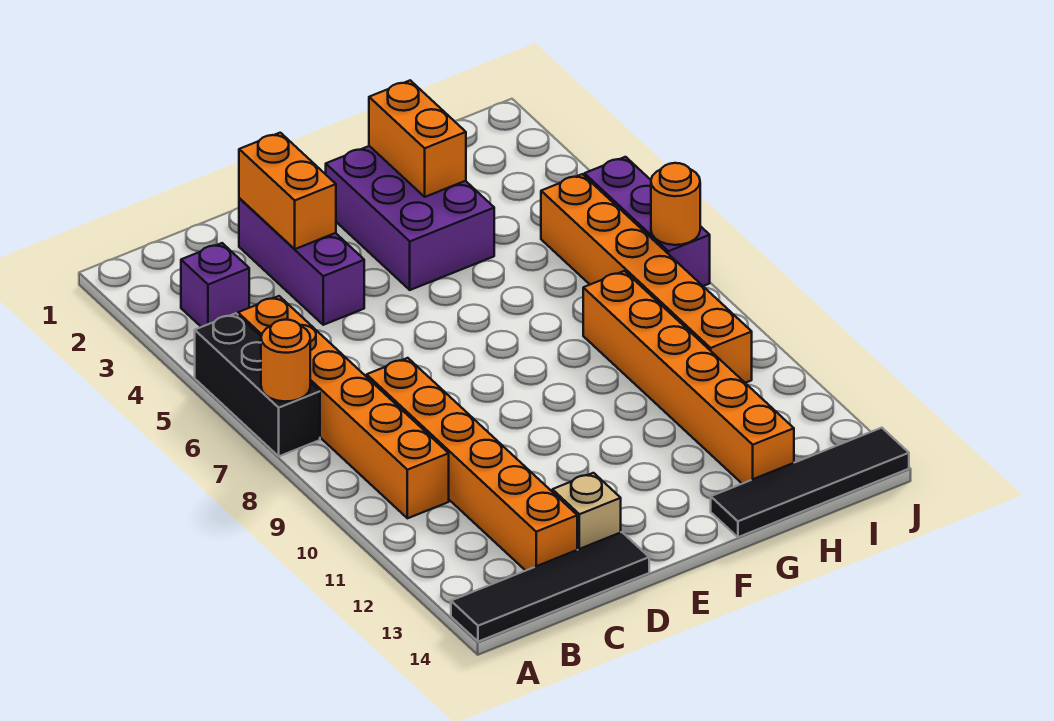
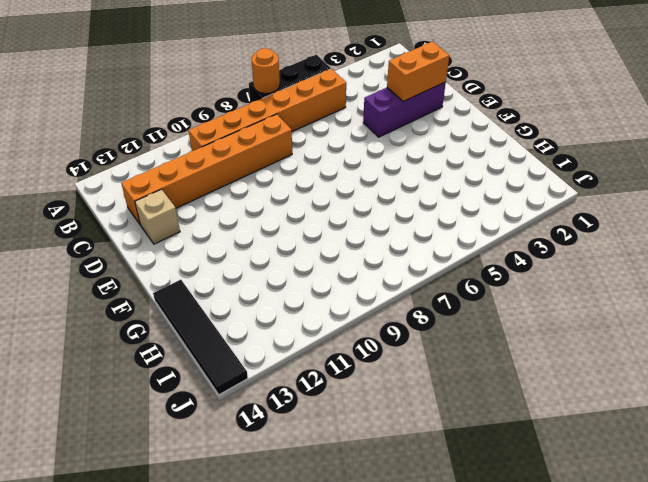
none -> black 1x4 tile [451,532,649,642]
none -> purple 1x1 brick [181,243,249,327]
none -> purple 2x3 brick [326,146,494,290]

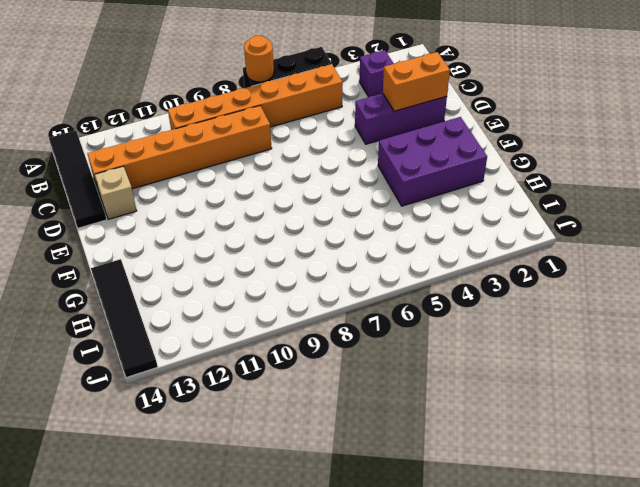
none -> orange 1x6 brick [583,271,794,484]
none -> orange 1x6 brick [541,174,752,383]
none -> purple 1x3 brick [584,157,710,286]

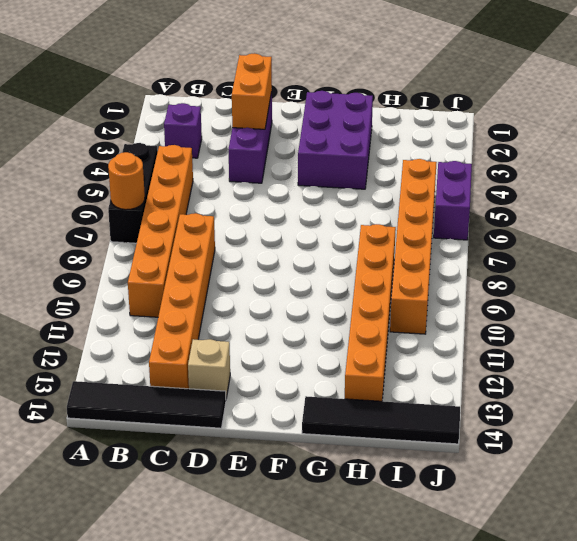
purple 1x2 brick [434,161,472,240] -> purple 1x3 brick [584,157,710,286]
none -> orange 1x2 brick [369,80,466,197]
none -> orange 1x1 round brick [651,163,700,245]

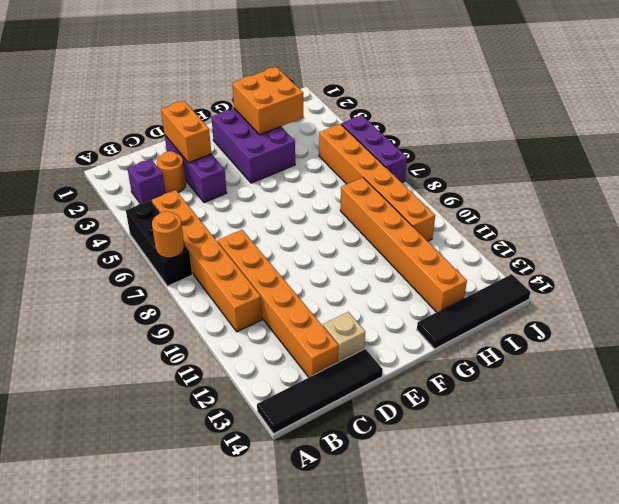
orange 1x1 round brick [157,151,186,193] -> orange 1x1 round brick moved to [651,163,700,245]
orange 2x2 brick [232,67,303,135] -> orange 1x2 brick [369,80,466,197]

